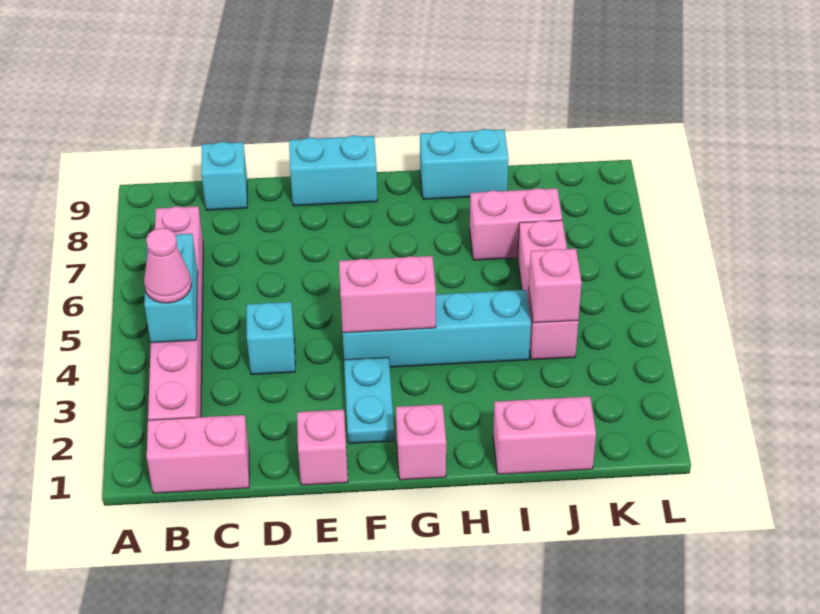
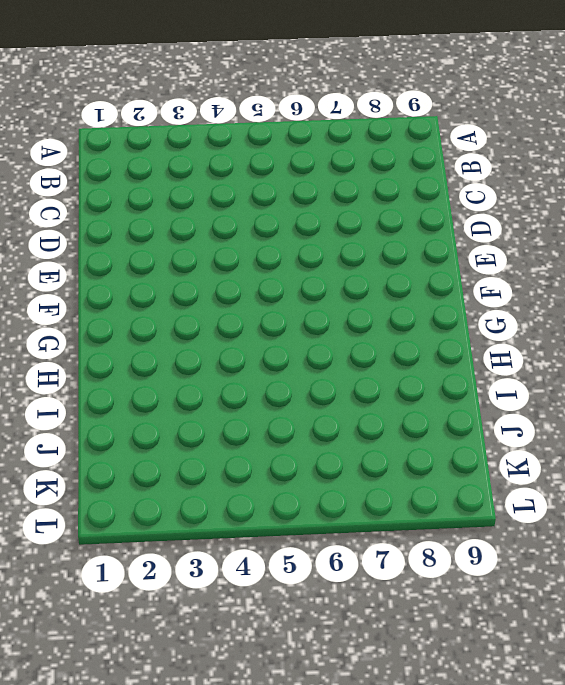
none -> pink 1x2 brick [147,415,249,493]
none -> pink 1x6 brick [148,206,203,420]
none -> cyan 1x1 brick [201,142,247,210]

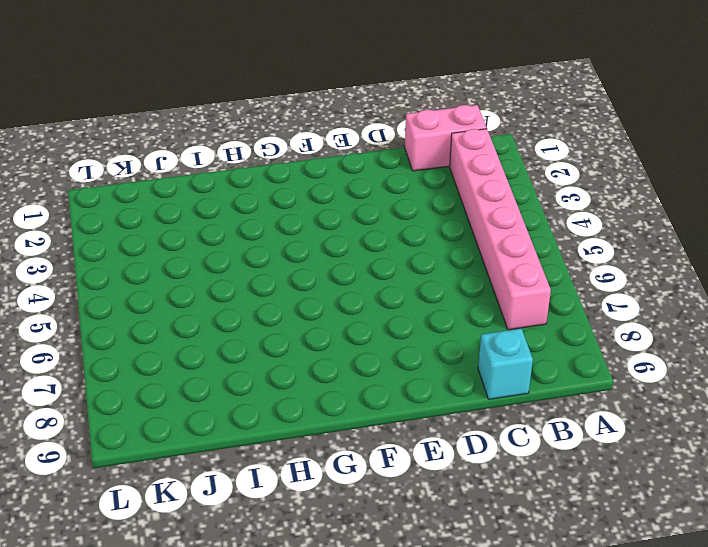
none -> cyan 1x1 brick [247,302,295,375]
none -> pink 1x1 brick [297,410,348,485]
none -> cyan 1x2 brick [289,135,377,206]

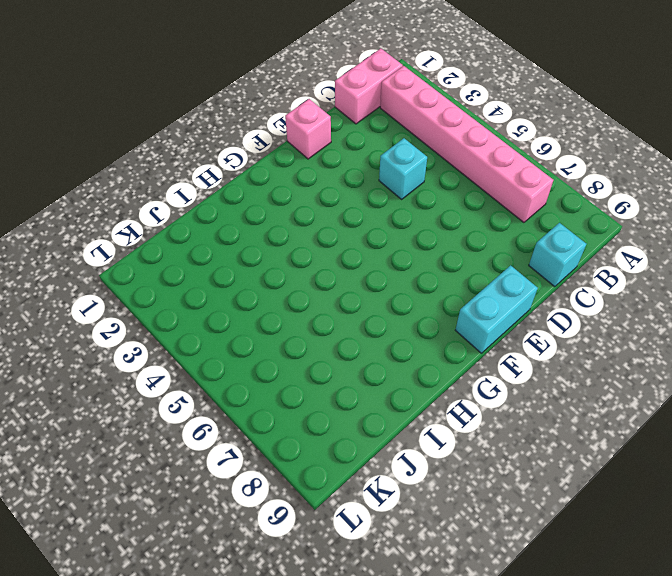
none -> cyan 1x2 plate [344,357,394,444]
none -> cyan 1x4 brick [343,290,531,367]
none -> pink 1x1 brick [396,404,446,480]

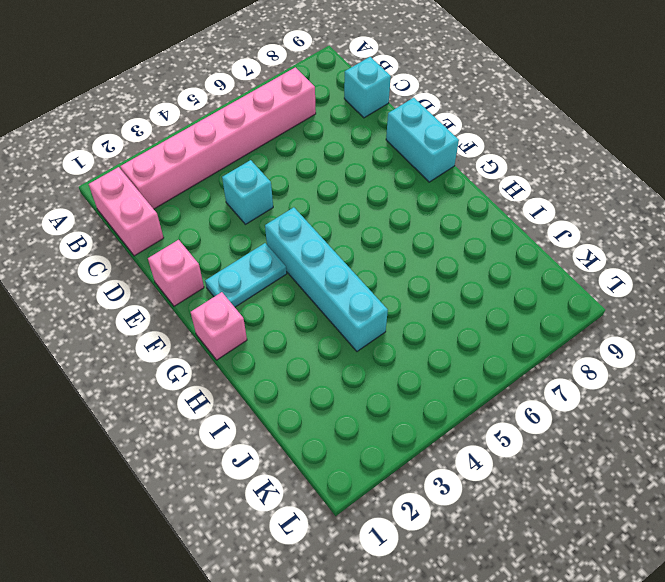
none -> cyan 1x2 brick [420,129,508,199]
none -> pink 1x2 brick [493,396,596,474]
none -> pink 1x2 brick [470,188,562,260]

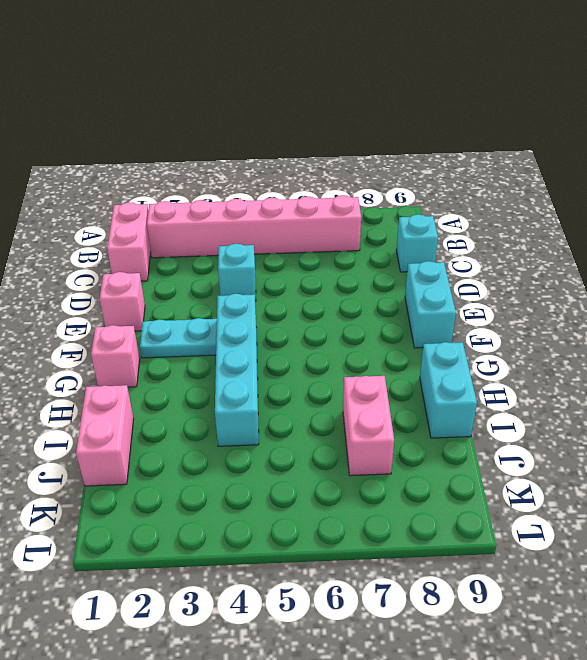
none -> pink 1x3 brick [518,220,578,360]
none -> cyan 1x2 brick [144,234,198,343]
none -> pink 1x2 brick [339,256,436,333]

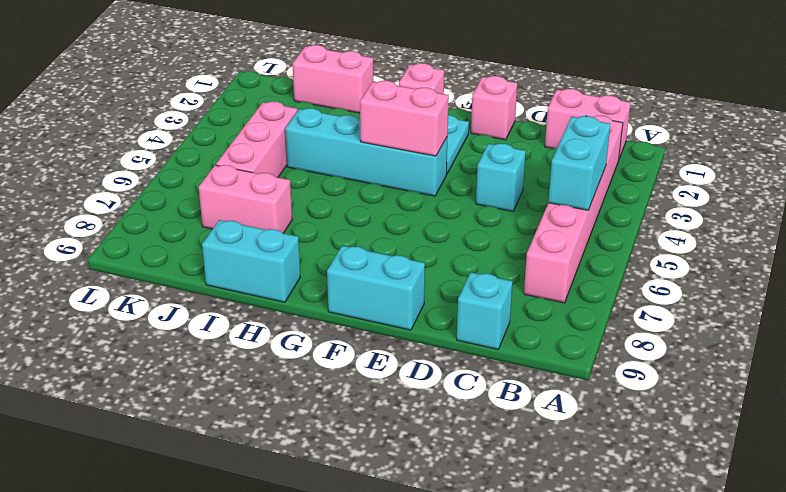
none -> pink 1x1 brick [529,249,582,323]
none -> pink 1x1 cone [144,228,191,303]

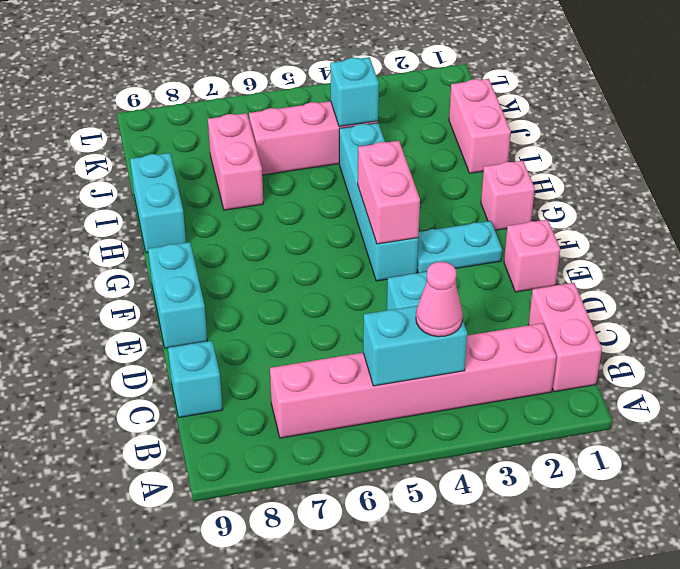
cyan 1x1 brick [330,57,379,127] -> pink 1x1 brick [529,249,582,323]

